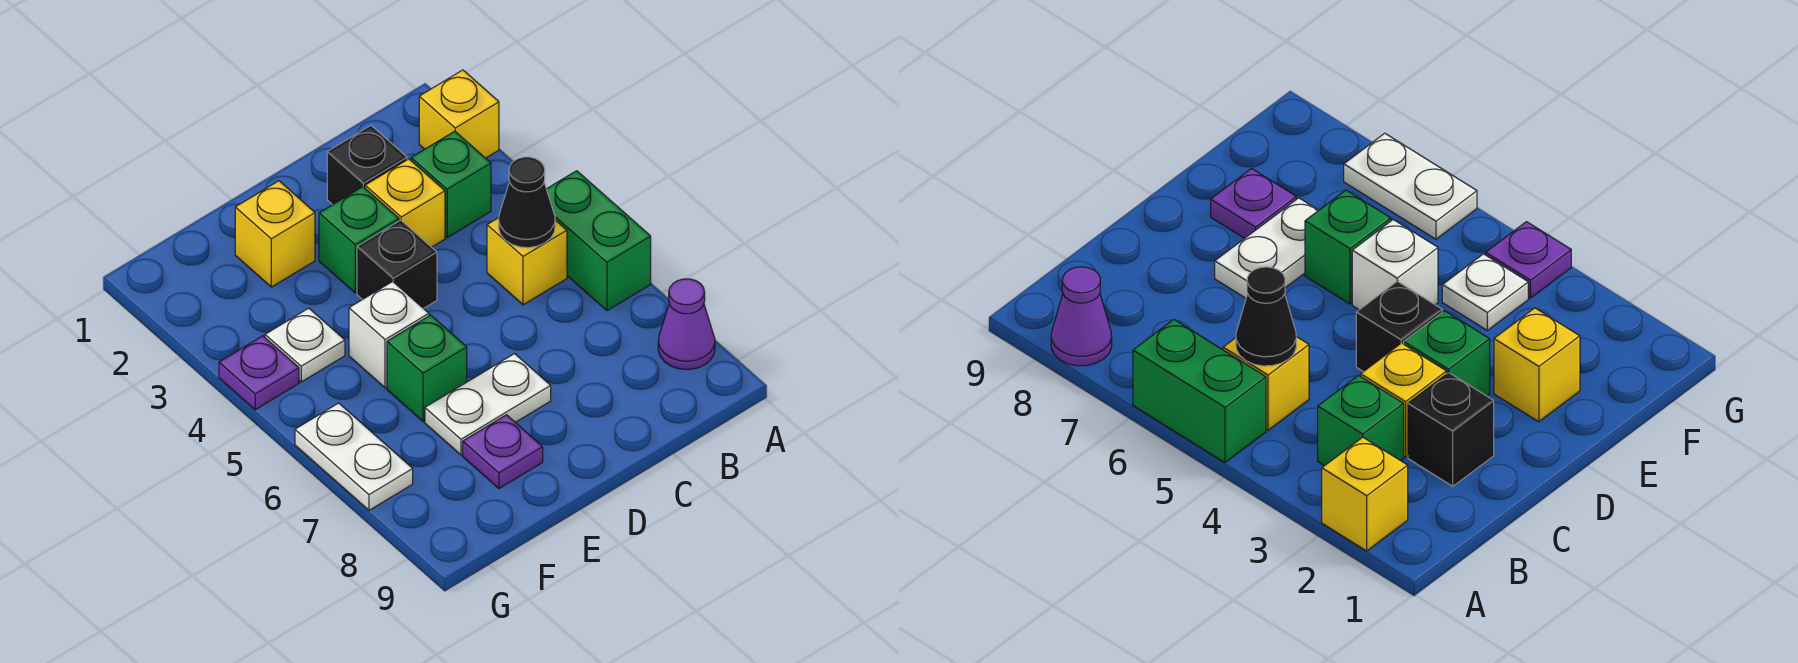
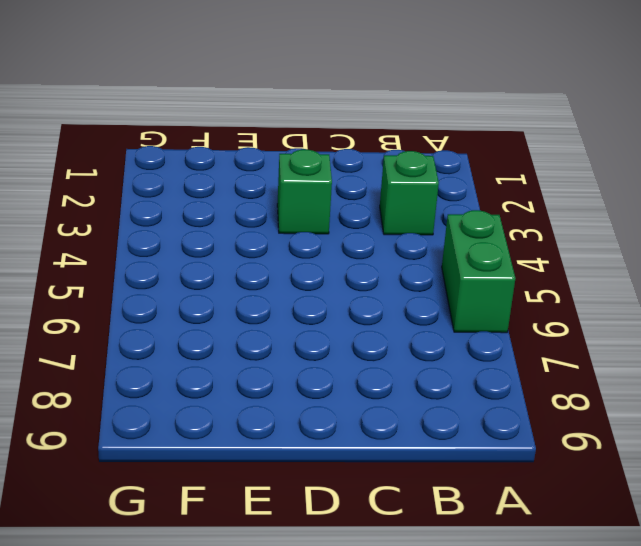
none -> yellow 1x1 brick [419,70,499,158]
none -> purple 1x1 cone [658,279,715,370]
none -> yellow 1x1 brick [487,218,567,305]

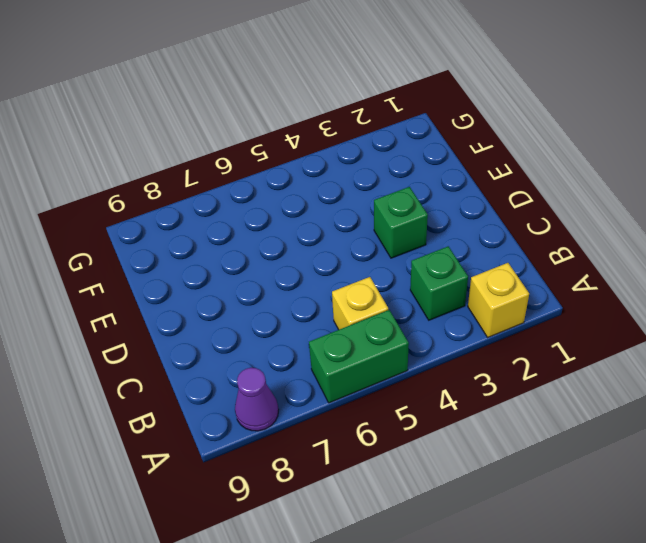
none -> black 1x1 brick [327,126,407,205]
none -> yellow 1x1 brick [365,159,445,247]
none -> black 1x1 brick [357,220,437,309]

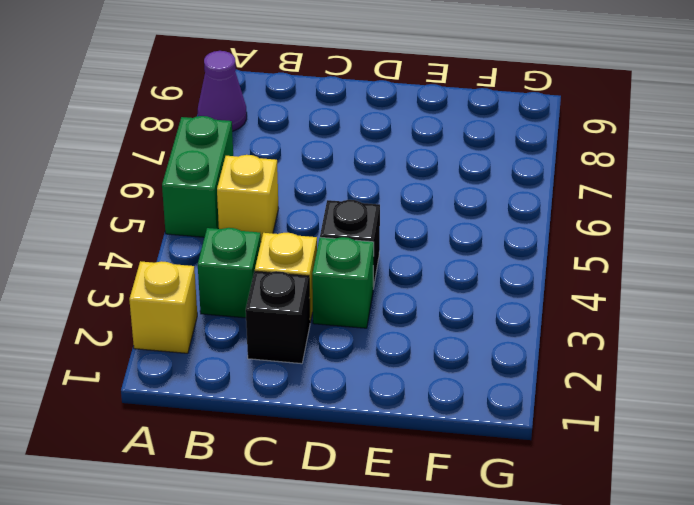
none -> white 1x2 plate [425,354,551,455]
none -> yellow 1x1 brick [235,181,315,287]
none -> white 1x1 brick [349,282,429,388]

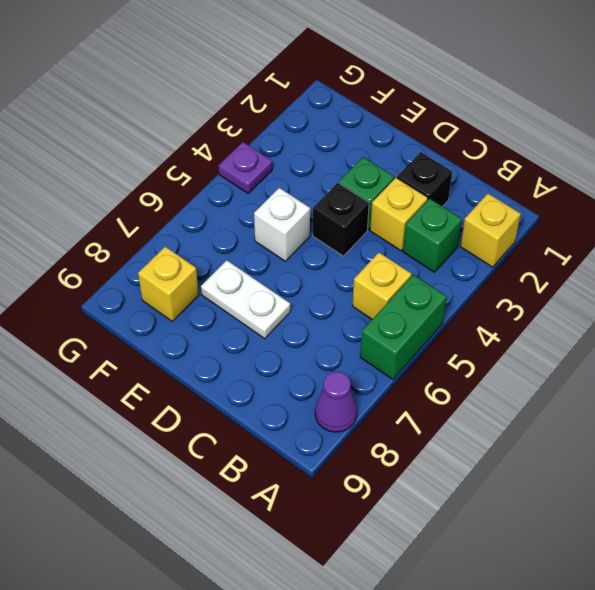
yellow 1x1 brick [138,247,199,321] -> yellow 1x1 brick moved to [235,181,315,287]
none -> green 1x1 brick [387,315,467,421]
none -> purple 1x1 plate [463,415,543,488]
none -> white 1x1 plate [265,308,345,382]

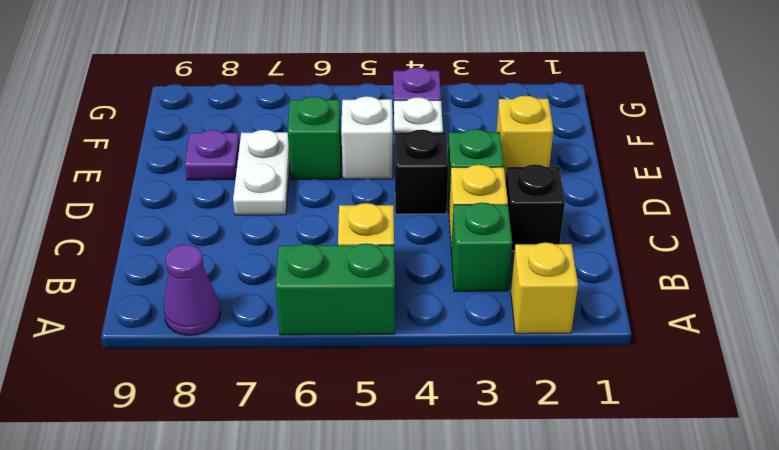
none -> white 1x2 plate [295,403,413,510]
none -> black 1x1 cone [499,157,555,248]

